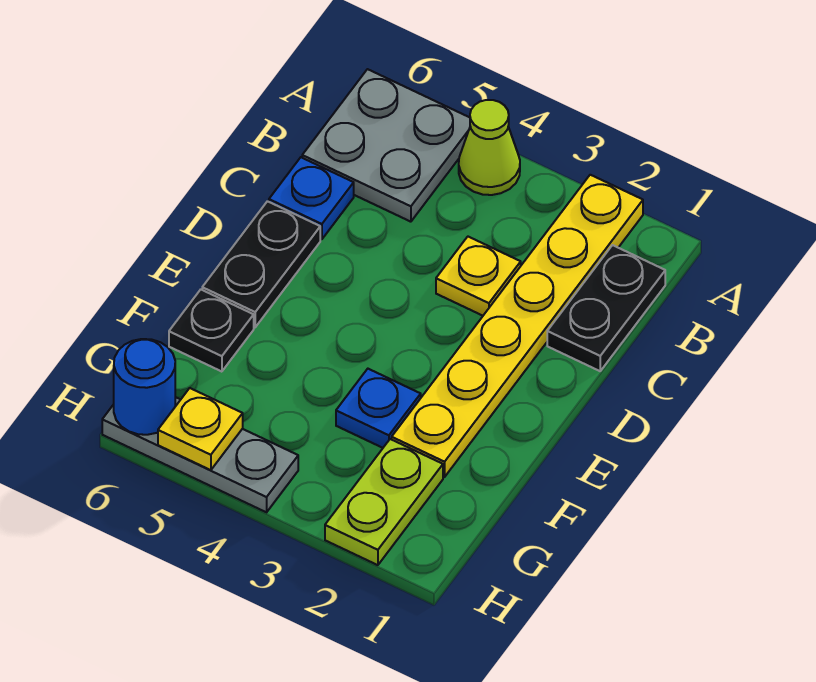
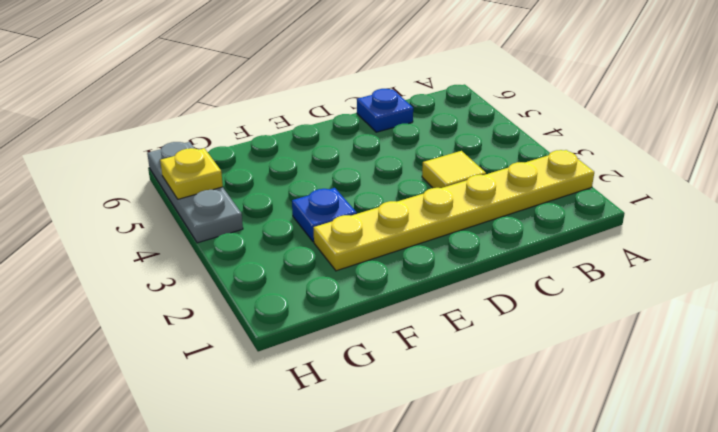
yellow 1x1 tile [422,151,486,188] -> yellow 1x1 plate [436,237,521,316]
none -> lime 1x1 cone [459,100,520,195]
none -> grey 2x2 plate [302,69,470,222]
none -> black 1x2 plate [547,245,665,371]

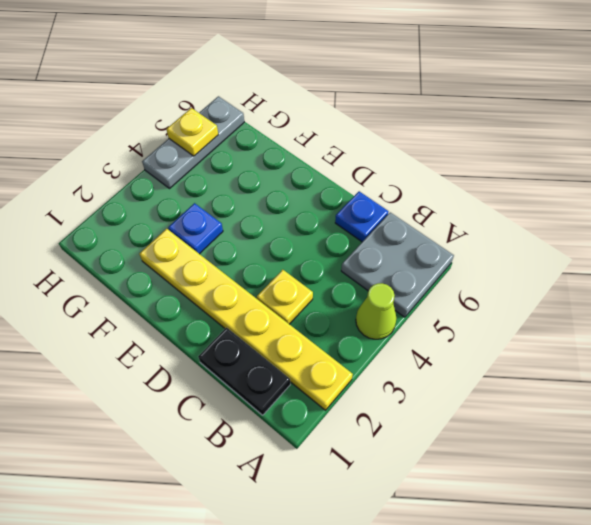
none -> black 1x2 plate [202,201,320,327]
none -> black 1x1 plate [169,290,254,372]
none -> lime 1x2 plate [325,439,443,565]

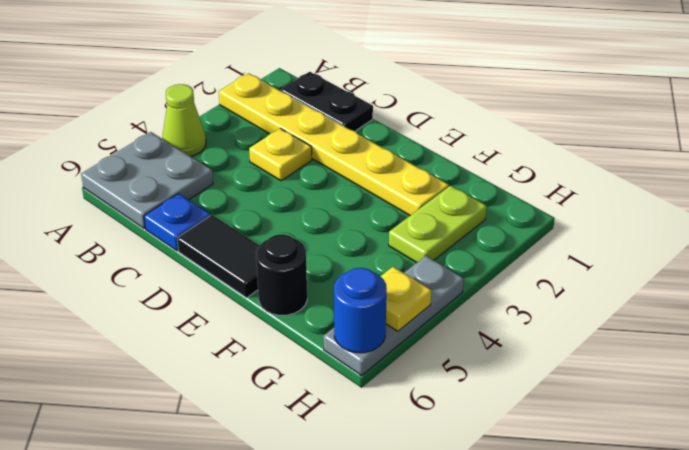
black 1x2 tile [177,215,259,298] -> black 1x2 plate [202,201,320,327]
black 1x1 round brick [256,234,307,316] -> black 1x1 plate [169,290,254,372]
lime 1x2 plate [389,186,487,263] -> lime 1x2 plate turned to [325,439,443,565]
none -> blue 1x1 plate [336,369,421,448]

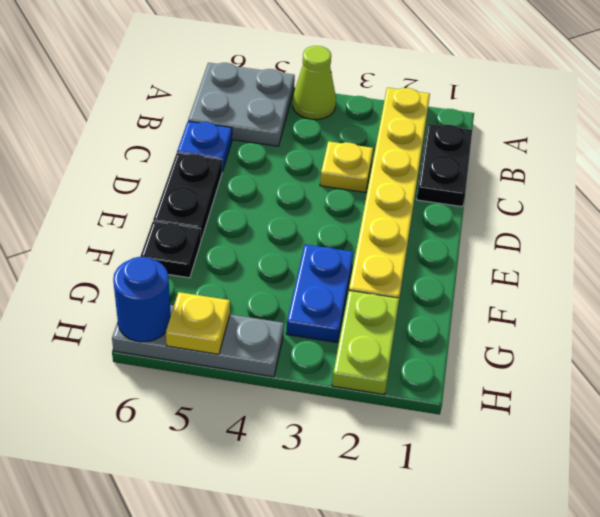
blue 1x2 plate [286,244,353,342] -> blue 1x1 plate [336,369,421,448]

